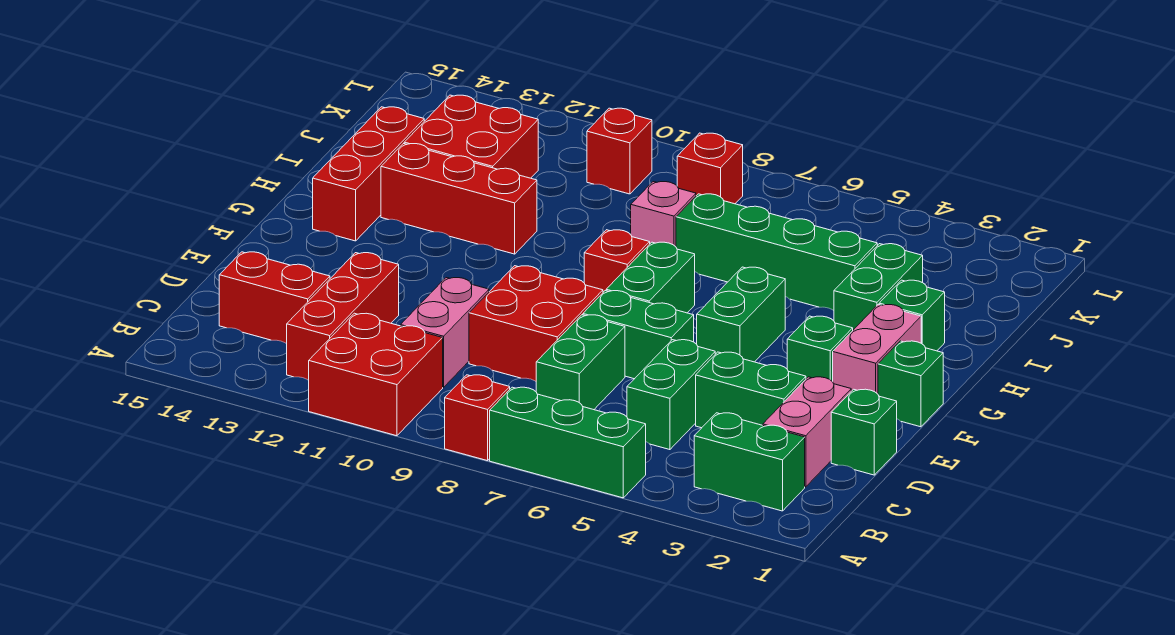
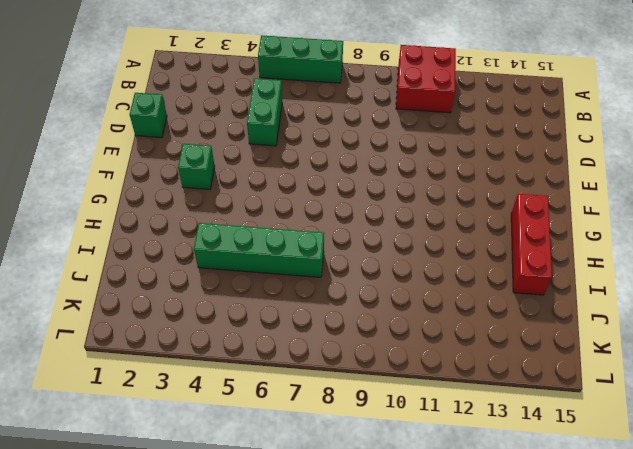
none -> red 1x1 brick [445,375,510,461]
none -> green 1x2 brick [694,413,805,511]
none -> red 1x3 brick [287,253,399,380]

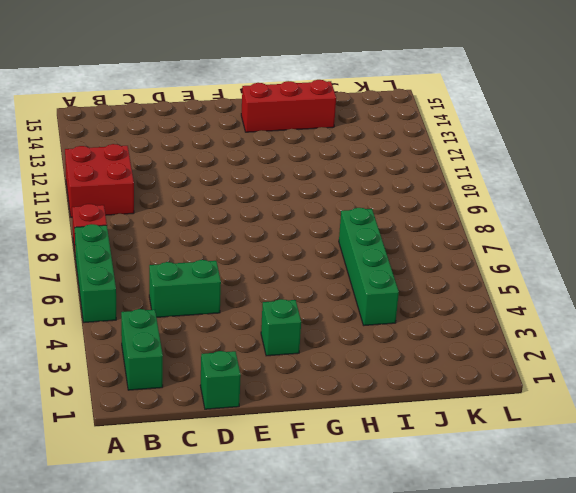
none -> red 1x3 brick [287,253,399,380]
none -> pink 1x2 brick [763,377,851,487]
none -> green 1x2 brick [536,315,625,410]

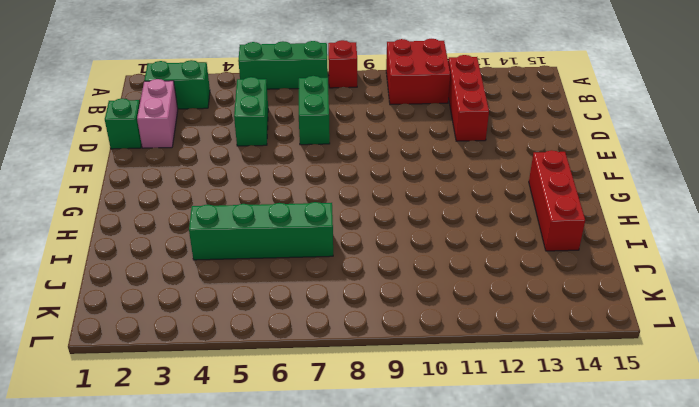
none -> pink 1x2 brick [401,278,489,387]
none -> red 1x2 brick [219,252,330,344]
none -> green 1x2 brick [696,352,806,428]

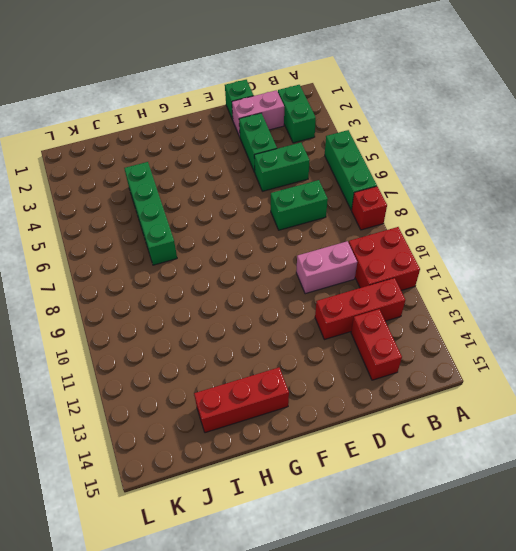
none -> red 2x2 brick [469,266,603,381]
none -> green 1x2 brick [583,291,694,379]
none -> green 1x1 brick [878,341,943,427]

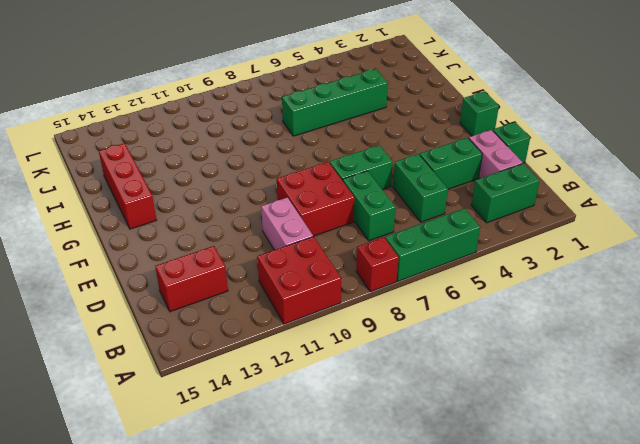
none -> red 1x3 brick [287,253,399,380]
none -> pink 1x2 brick [833,304,921,394]
none -> green 1x1 brick [787,316,853,382]

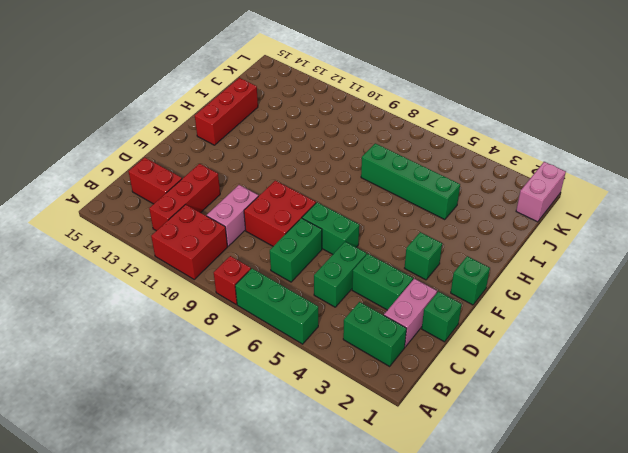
pink 1x2 brick [516,162,566,222] -> pink 1x2 brick moved to [833,304,921,394]
none -> green 1x2 brick [697,267,785,362]
none -> green 1x2 brick [606,242,695,313]
none -> red 1x1 brick [584,230,650,292]

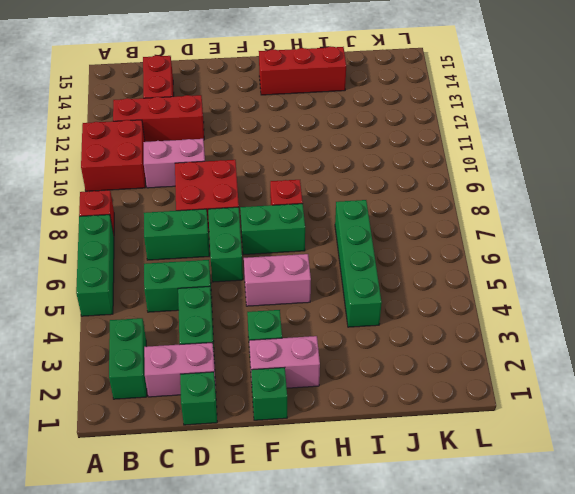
pink 1x2 brick [244,254,311,306] -> green 1x2 brick [697,267,785,362]
none -> green 1x1 brick [879,280,945,351]
none -> green 1x2 brick [834,244,923,330]
none -> red 1x3 brick [381,144,537,254]

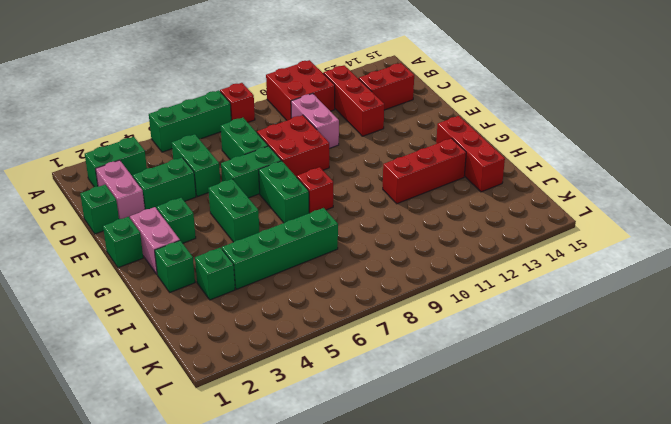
green 1x1 brick [195,248,235,300] -> green 1x2 brick [834,244,923,330]
none -> pink 1x1 brick [631,182,696,247]
none -> red 2x2 brick [404,95,538,178]
none -> red 1x1 brick [677,133,743,204]

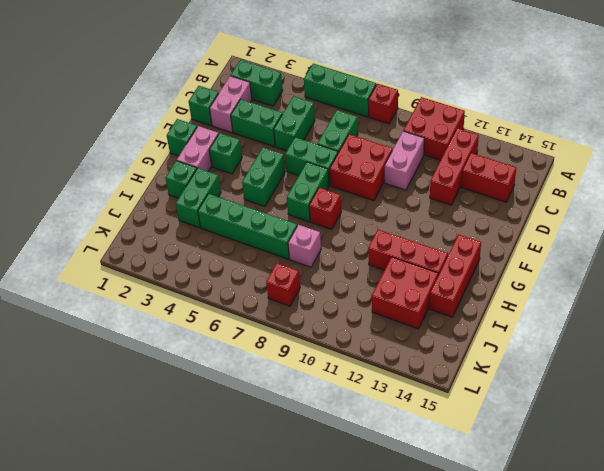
none -> red 1x1 brick [587,108,652,194]

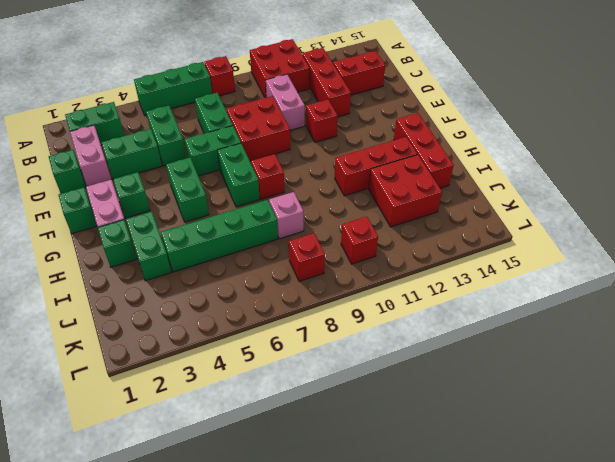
red 1x1 brick [306,100,338,142] -> none

